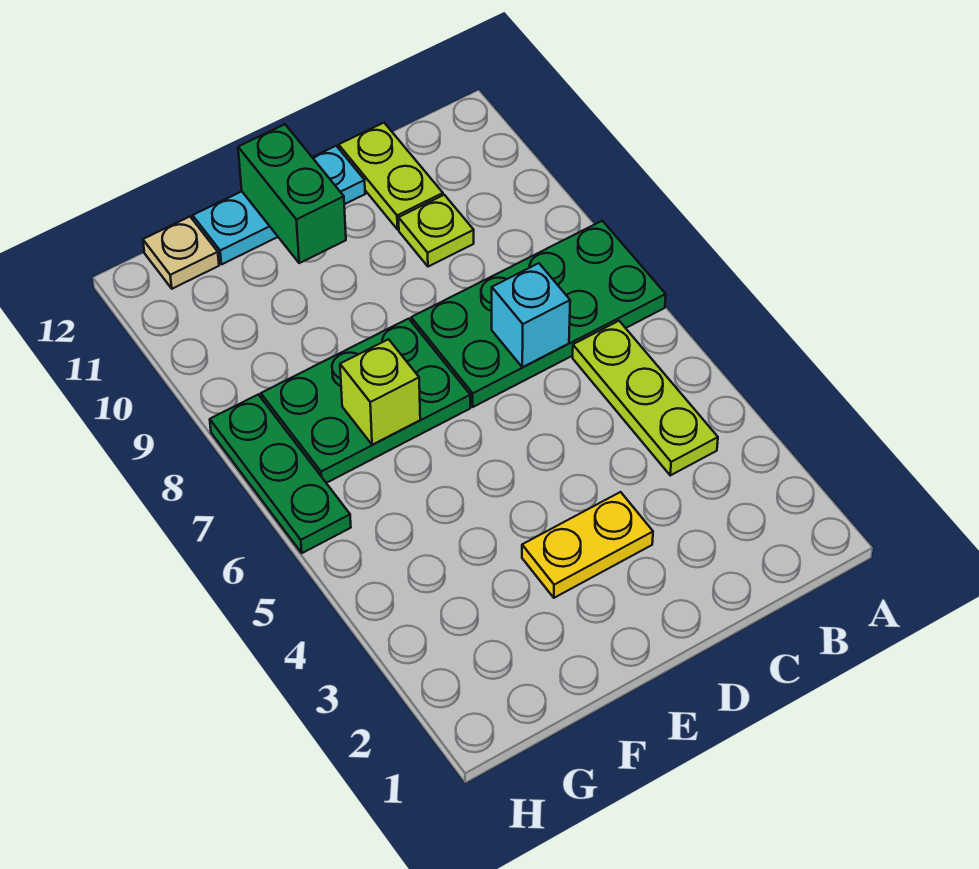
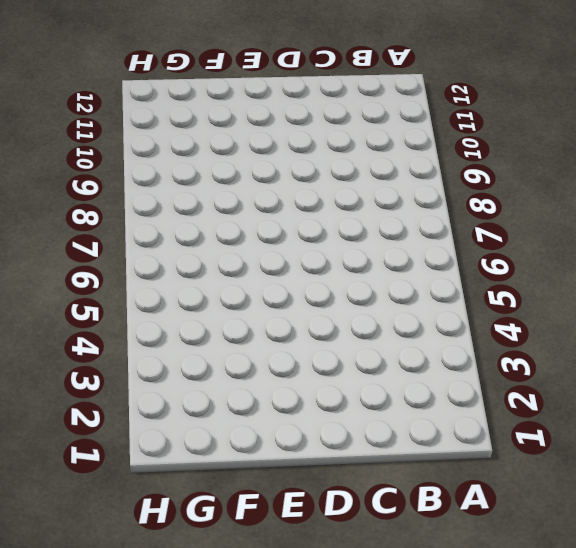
none -> green 2x4 plate [411,221,666,407]
none -> lime 1x3 plate [573,321,718,475]
none -> lime 1x1 plate [399,195,474,267]

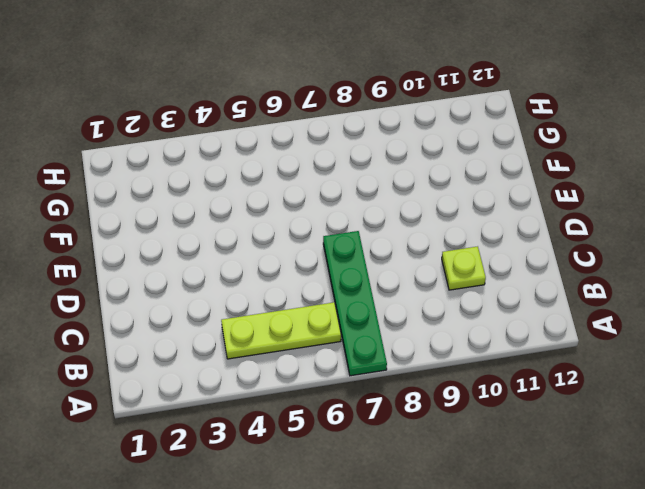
green 1x4 plate [323,231,387,376] -> green 2x4 plate [411,221,666,407]
none -> lime 1x2 plate [339,123,443,230]
none -> yellow 1x2 plate [522,492,653,598]
none -> cyan 1x3 plate [193,146,365,264]

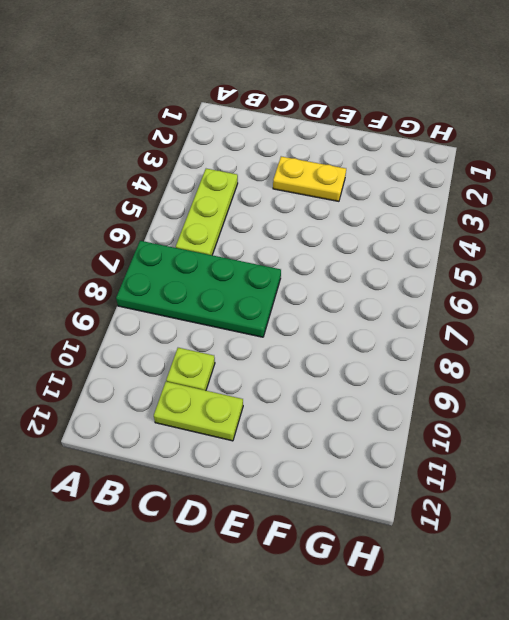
lime 1x2 plate [154,382,243,441] -> lime 1x2 plate turned to [339,123,443,230]
none -> cyan 1x3 plate [193,146,365,264]
none -> green 2x3 plate [261,319,470,483]
none -> tan 1x1 plate [143,217,219,289]

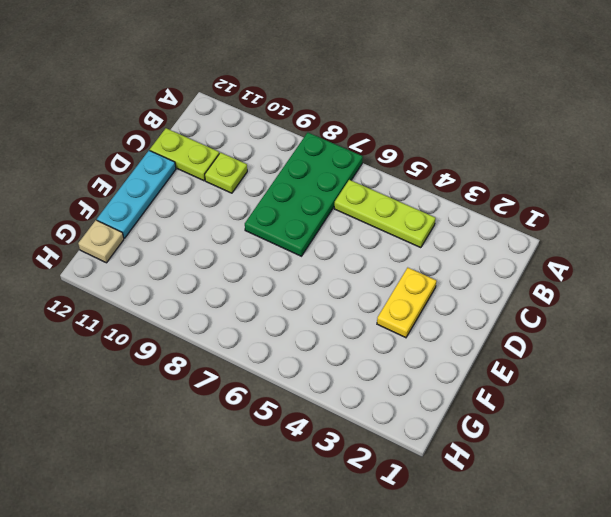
none -> green 2x3 plate [261,319,470,483]
none -> green 1x3 plate [210,395,351,553]
none -> cyan 1x1 brick [492,263,570,367]

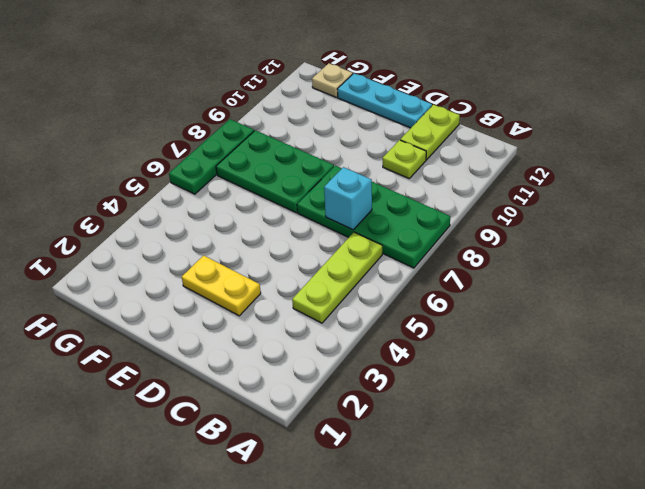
none -> green 1x2 brick [238,124,346,263]
none -> lime 1x1 brick [340,339,420,445]

